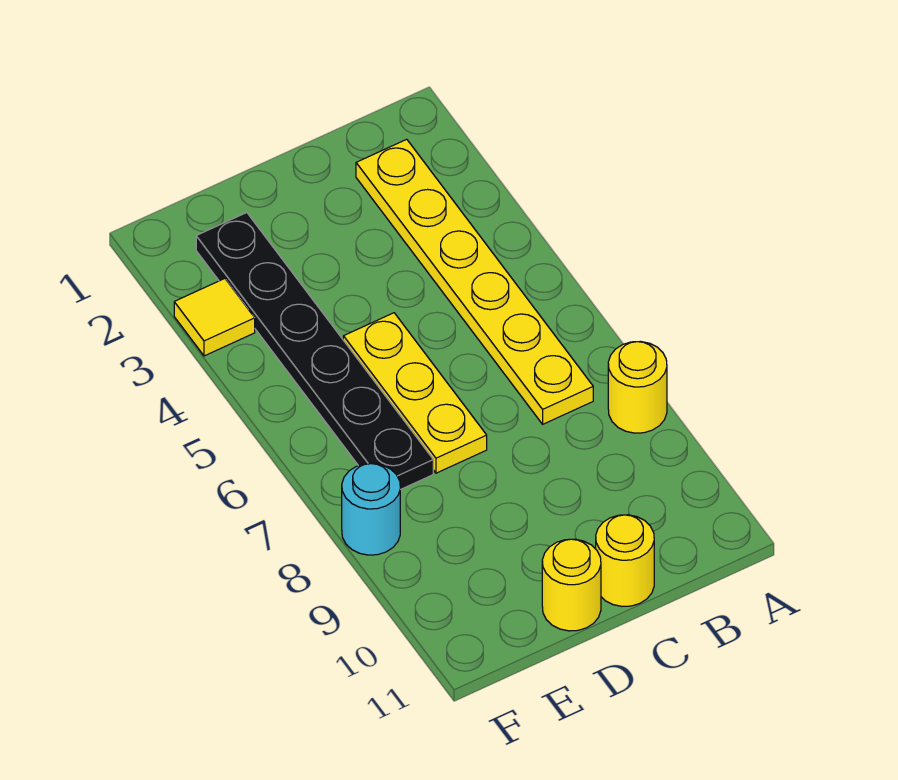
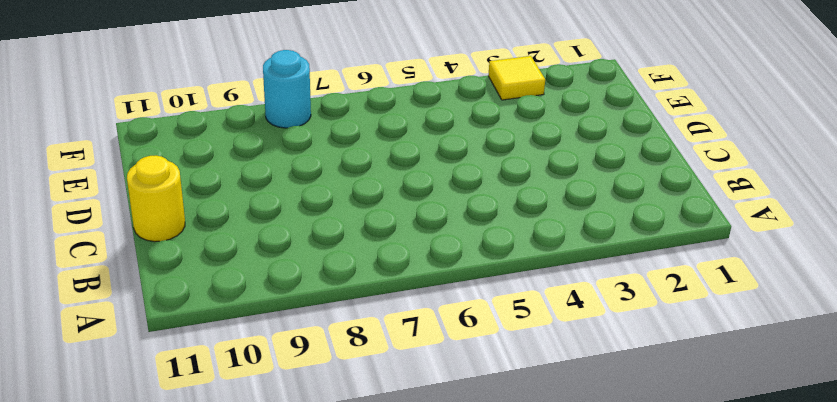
none -> yellow 1x1 round brick [608,341,667,433]
none -> yellow 1x6 plate [356,139,593,424]

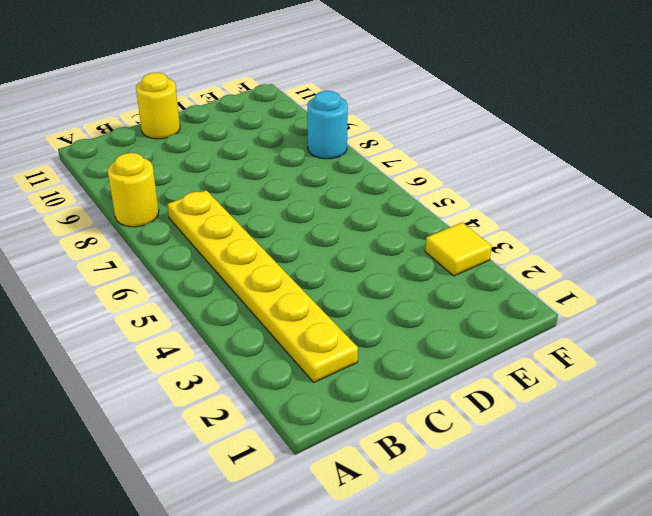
none -> yellow 1x3 plate [343,313,487,473]
none -> yellow 1x1 round brick [542,539,601,631]

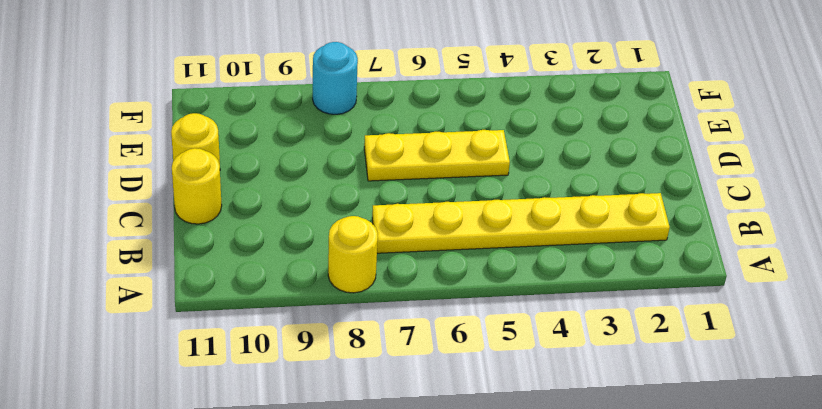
none -> black 1x6 plate [196,213,433,490]
none -> yellow 1x1 tile [174,279,255,356]

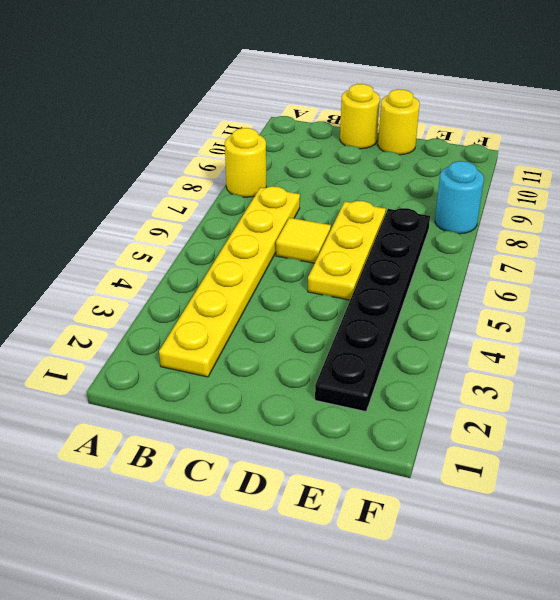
yellow 1x1 tile [276,218,331,263] -> yellow 1x1 tile moved to [174,279,255,356]

